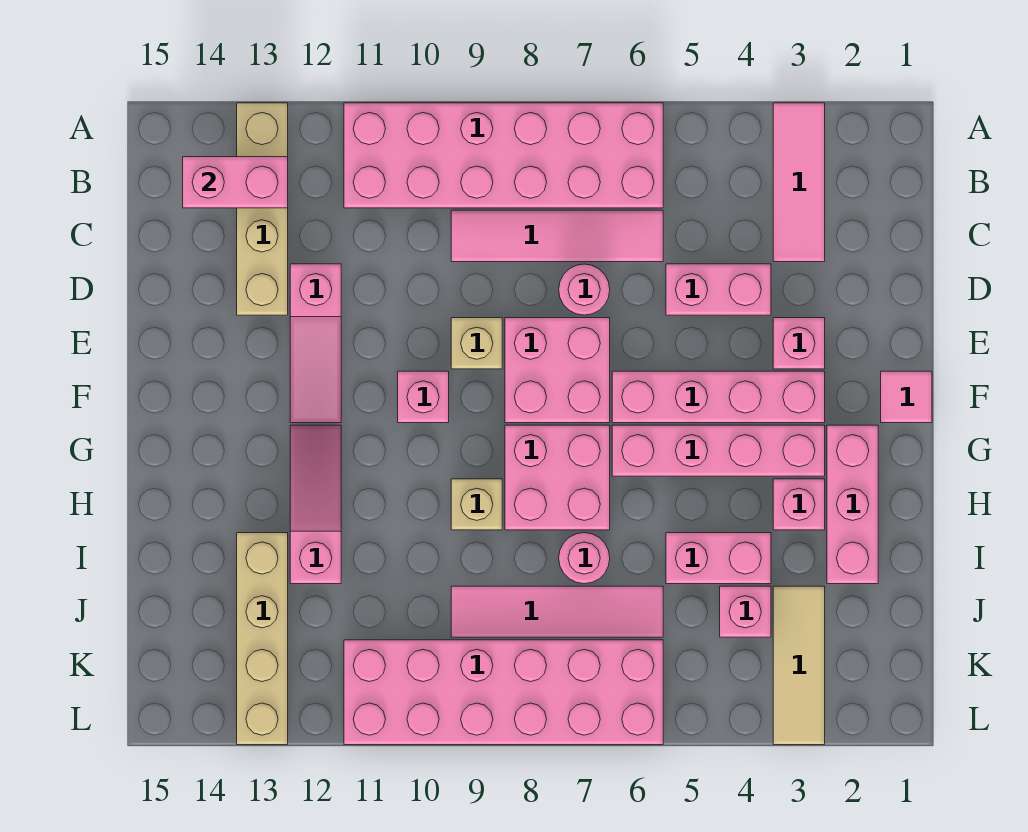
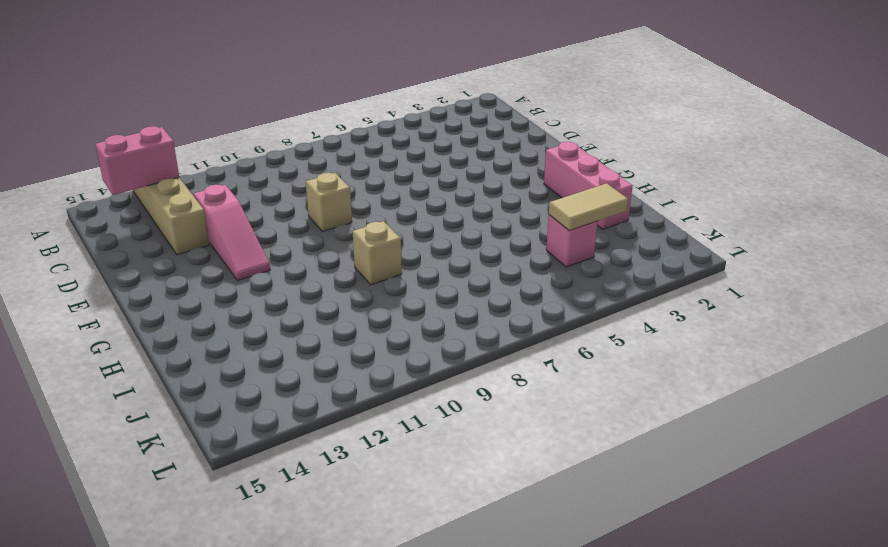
tan 1x2 tile [549,183,628,231] -> none
none -> pink 1x3 tile [773,103,825,262]
none -> pink 2x6 brick [344,103,663,208]
none -> pink 1x4 tile [451,210,663,262]

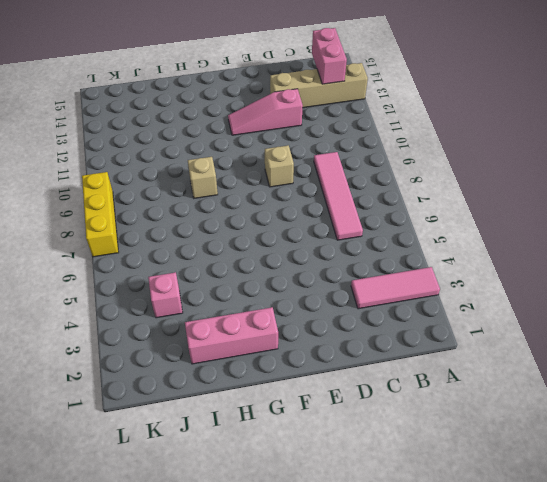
yellow 1x3 brick [82,172,119,257] -> pink 2x6 brick [344,640,663,745]
none -> pink 2x6 brick [344,103,663,208]
none -> pink 1x2 brick [666,264,771,315]
none -> pink 1x1 round brick [559,264,610,315]

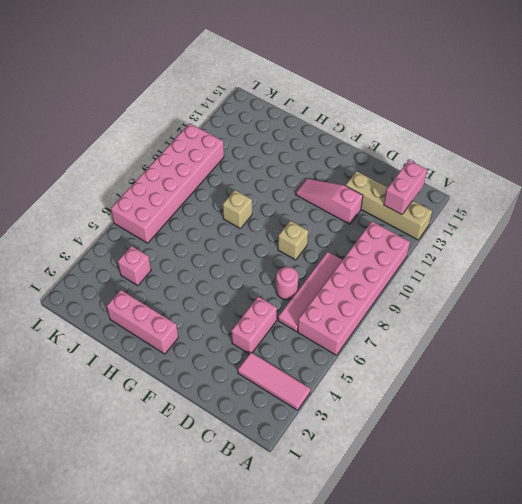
none -> pink 1x1 brick [773,318,825,369]
none -> pink 2x2 brick [505,318,610,423]
none -> pink 1x1 tile [881,371,932,423]

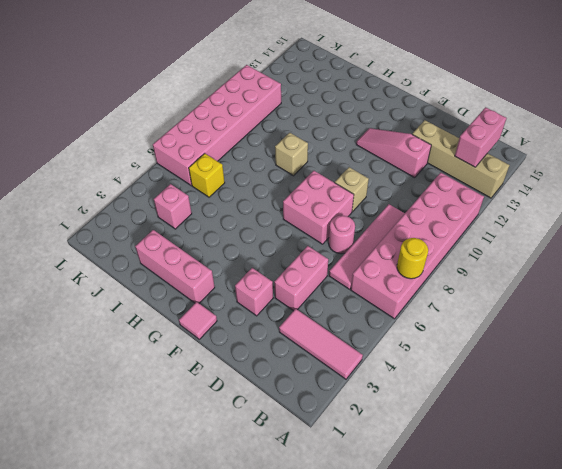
yellow 1x1 round brick [397,238,428,279] -> none
yellow 1x1 brick [189,153,225,197] -> pink 1x4 tile [451,586,663,637]
none -> pink 1x4 brick [612,371,825,423]
none -> pink 1x1 brick [398,371,449,423]
none -> pink 1x4 brick [612,425,825,476]

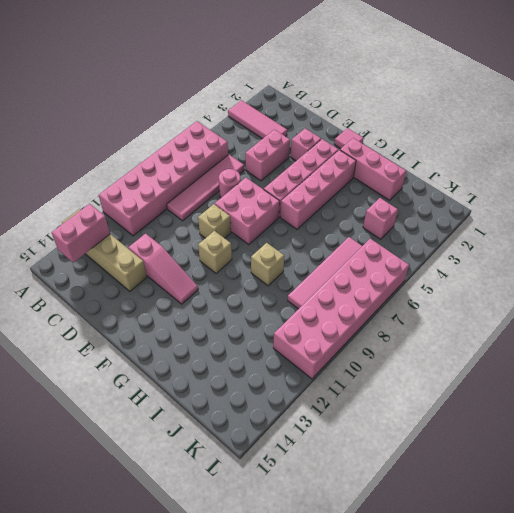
tan 1x1 brick [198,231,232,273] -> pink 1x1 brick [398,371,449,423]
none -> pink 2x2 brick [505,425,610,530]
none -> pink 1x3 slope [290,425,341,584]
none -> pink 1x1 brick [773,479,825,530]

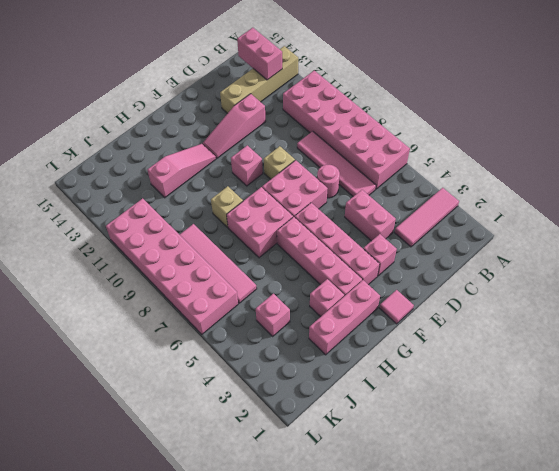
none -> pink 1x2 brick [666,533,771,584]
none -> pink 1x1 round brick [559,533,610,584]
none -> tan 1x4 brick [237,533,288,745]

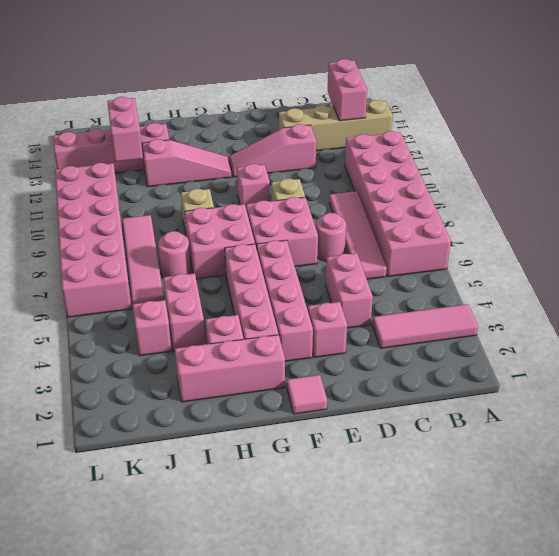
pink 1x4 brick [53,123,169,173] -> tan 1x4 brick [237,533,288,745]
pink 1x2 brick [107,97,143,162] -> none
none -> tan 1x3 tile [773,586,825,745]

